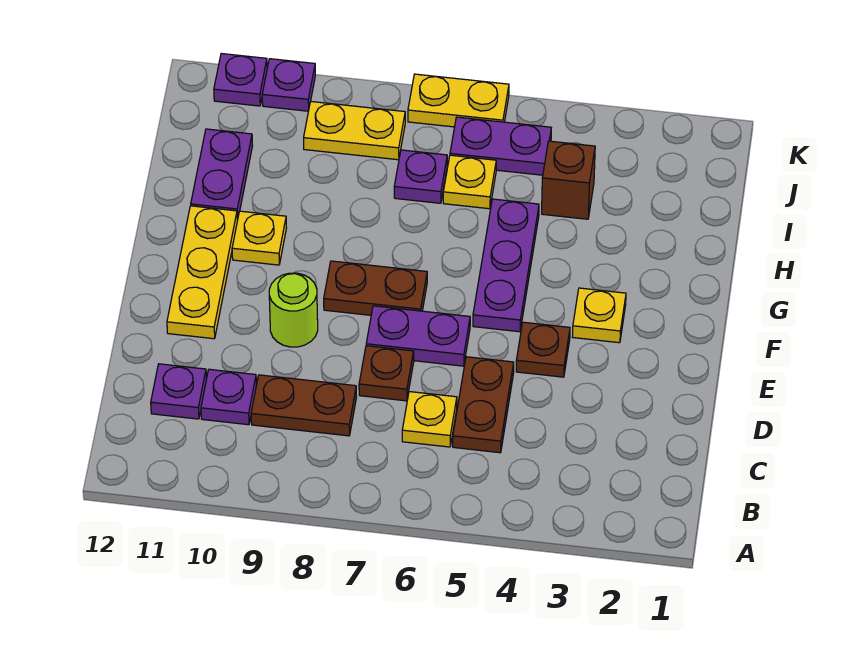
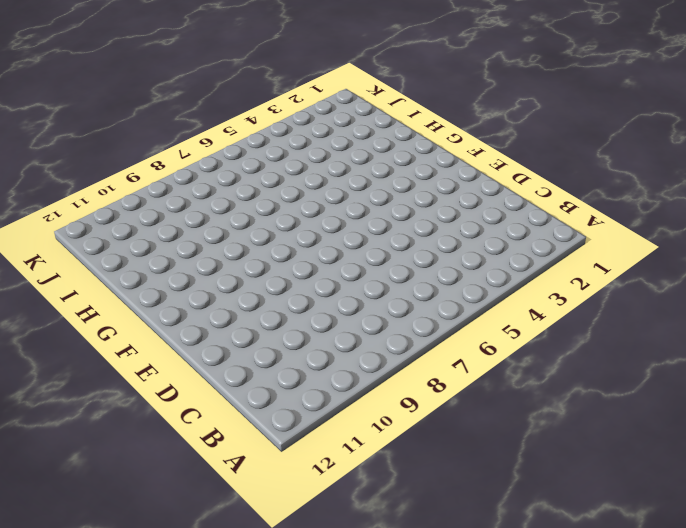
none -> brown 1x2 plate [453,357,514,453]
none -> yellow 1x1 plate [402,392,457,447]
none -> brown 1x2 plate [251,375,356,436]

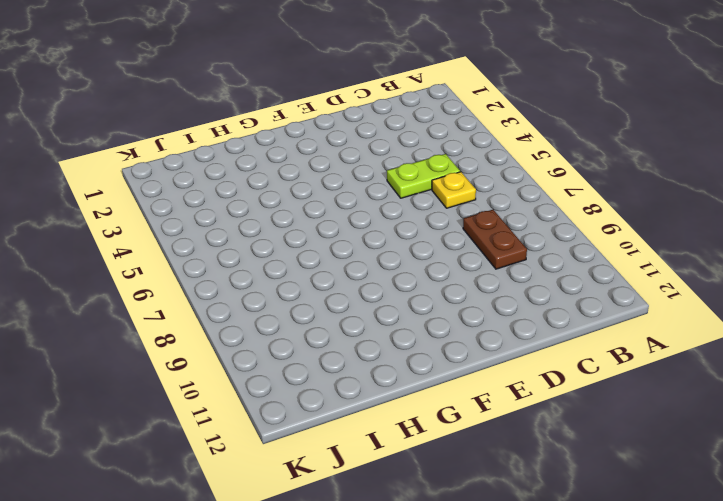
lime 1x2 plate [387,154,460,198] -> brown 1x2 plate [453,357,514,453]
none -> purple 1x1 plate [201,369,256,425]
none -> purple 1x1 plate [151,364,206,419]
none -> brown 1x1 plate [359,346,414,401]

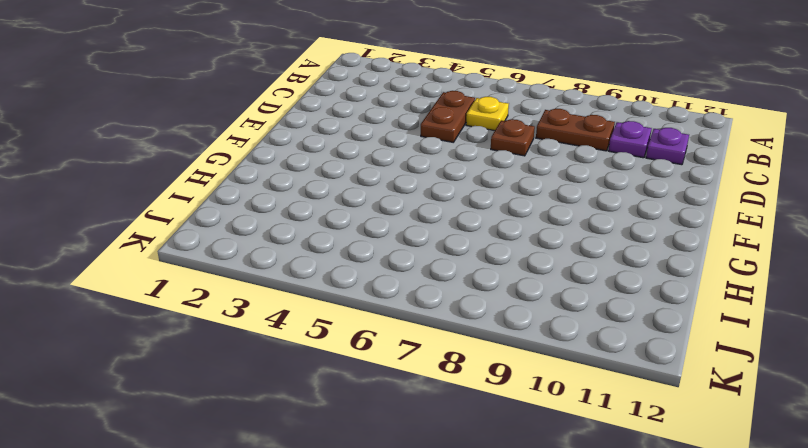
none -> brown 1x1 plate [516,322,570,377]
none -> purple 1x2 plate [366,306,470,366]
none -> lime 1x1 round brick [269,273,318,347]

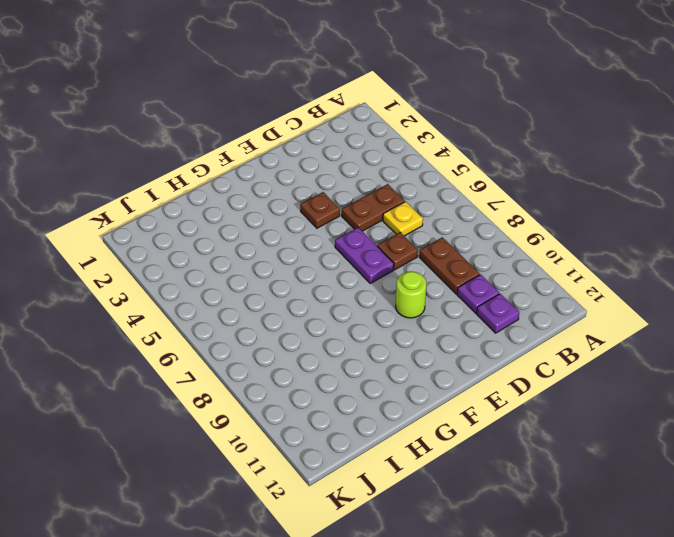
none -> yellow 1x3 plate [167,206,237,339]
none -> yellow 1x1 plate [573,288,626,343]
none -> purple 1x3 plate [473,199,539,332]

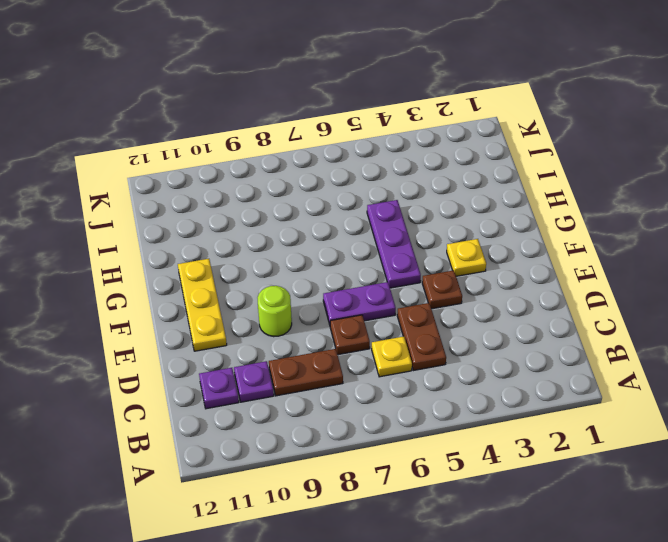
none -> brown 1x2 plate [324,261,427,315]
none -> yellow 1x1 plate [232,211,286,265]
none -> purple 1x2 plate [191,129,253,220]

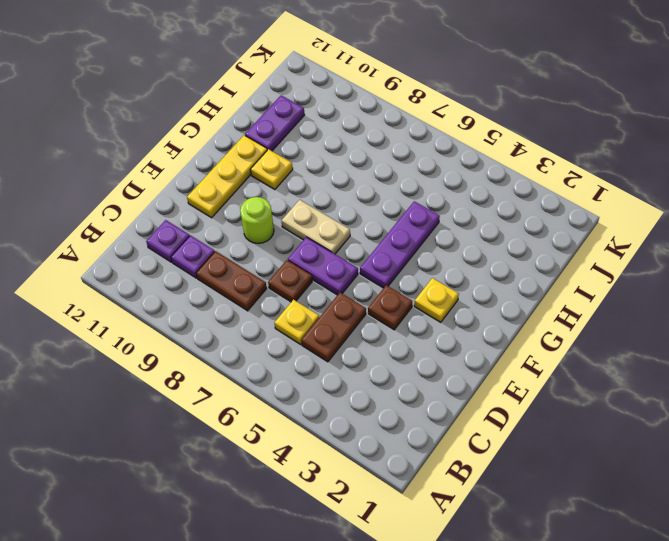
tan 1x2 plate [282,200,350,254] -> brown 1x2 plate [324,261,427,315]
none -> brown 1x1 brick [542,141,595,219]
none -> yellow 1x1 plate [443,155,496,209]
none -> purple 1x1 plate [394,150,447,203]

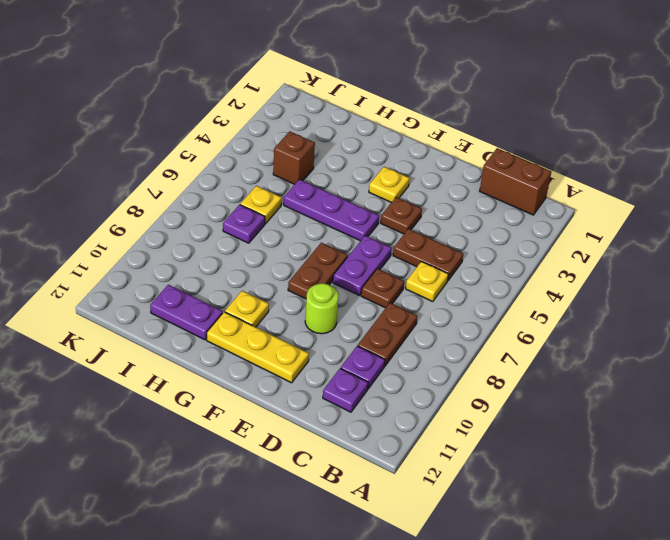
brown 1x2 brick [480,148,551,215] -> none
none -> purple 1x2 plate [450,117,551,175]
none -> yellow 1x2 plate [304,101,405,160]
none -> yellow 1x2 plate [408,74,509,127]

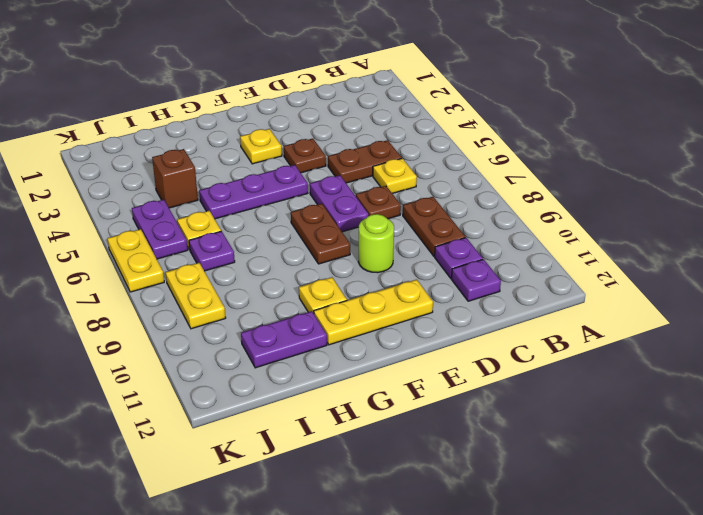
none -> purple 1x1 plate [262,59,315,111]
none -> purple 1x1 plate [214,54,267,106]

